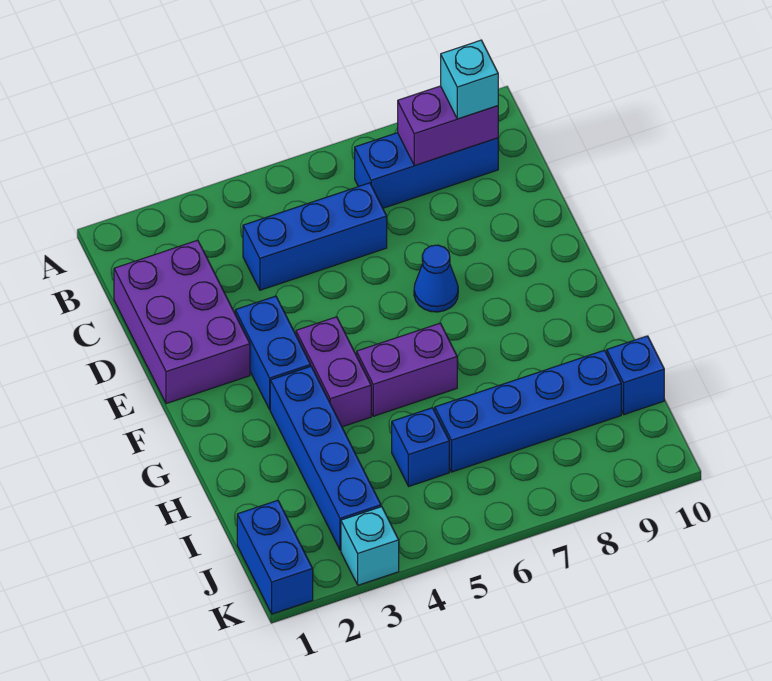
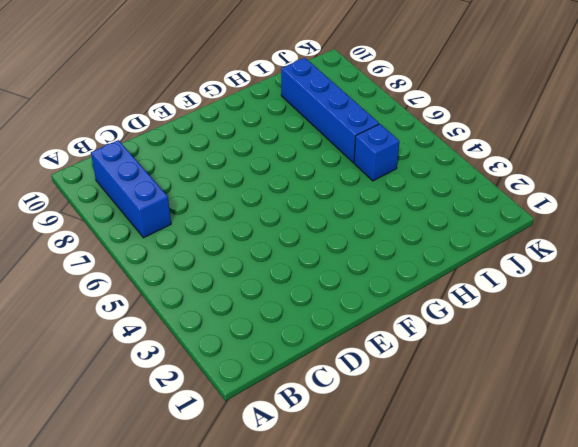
none -> purple 2x3 brick [114,240,250,404]
none -> blue 1x3 brick [243,183,387,290]
none -> blue 1x2 brick [235,296,311,409]

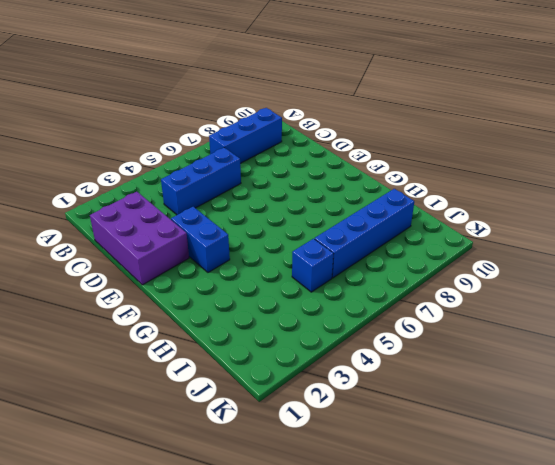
none -> blue 1x1 cone [414,245,458,312]
none -> purple 1x2 brick [296,317,371,427]
none -> blue 1x4 brick [270,366,381,550]

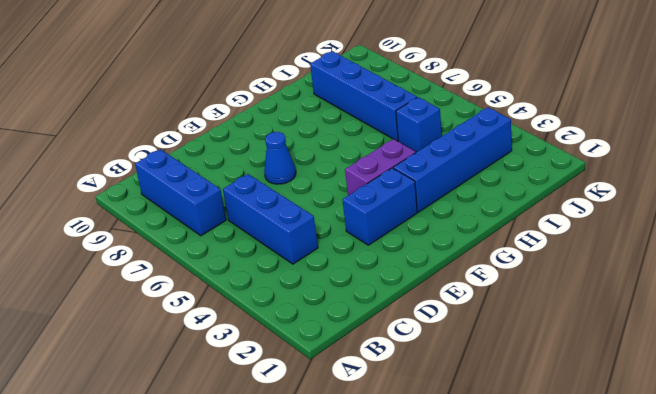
none -> purple 2x3 brick [114,240,250,404]
none -> purple 1x2 brick [357,323,457,416]
none -> blue 1x1 brick [607,336,664,415]

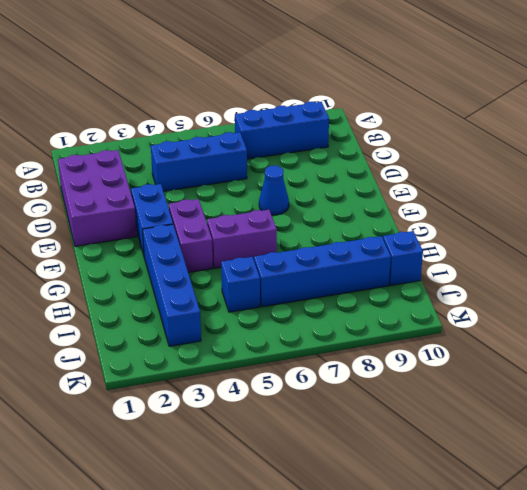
none -> blue 1x2 brick [237,500,313,614]
none -> cyan 1x1 brick [341,507,399,585]
none -> purple 1x2 brick [398,86,498,166]

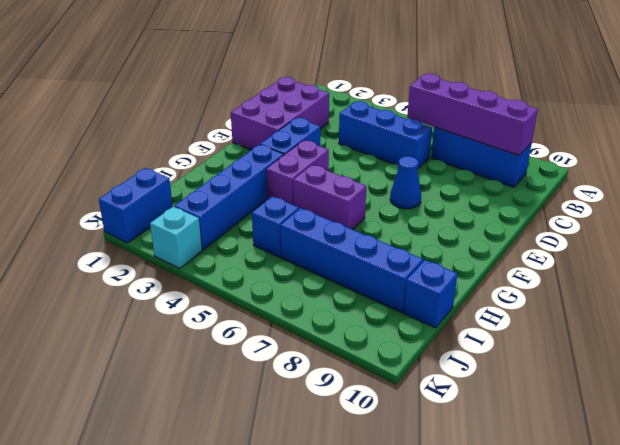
purple 1x4 brick [407,74,538,155] -> purple 1x2 brick [398,86,498,166]
none -> cyan 1x1 brick [441,40,498,119]

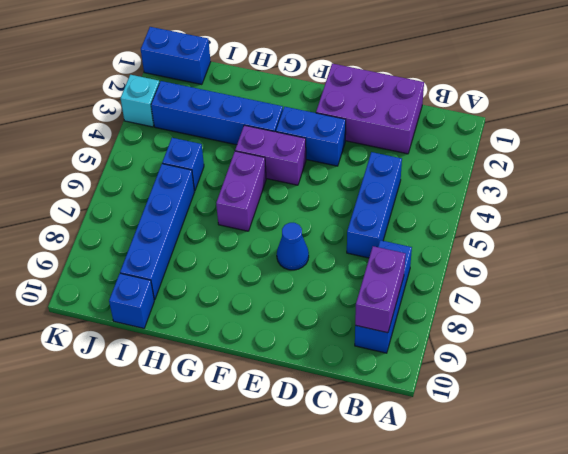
none -> cyan 1x1 brick [441,40,498,119]

